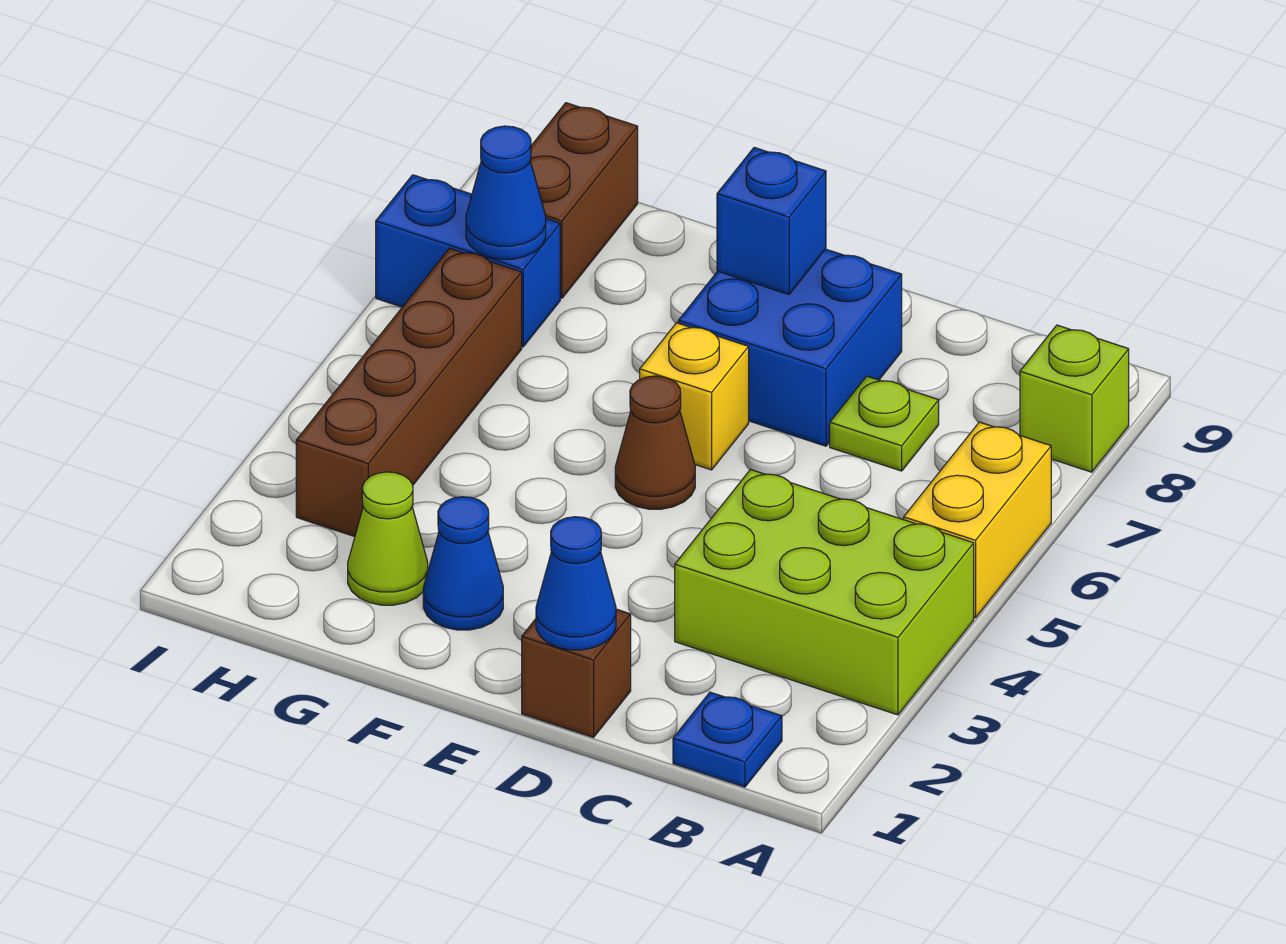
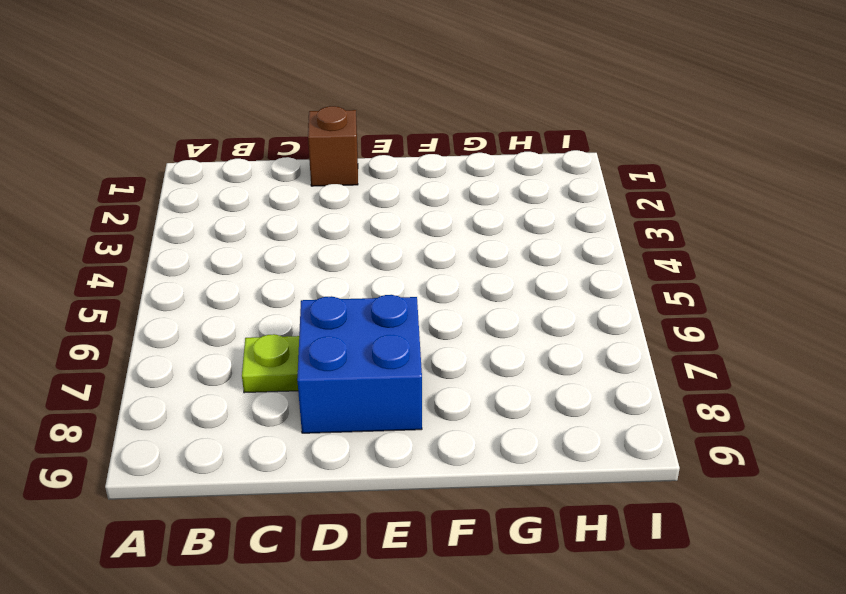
none -> lime 2x3 brick [675,470,974,715]
none -> yellow 1x2 brick [904,422,1051,618]
none -> lime 1x1 brick [1020,325,1129,472]

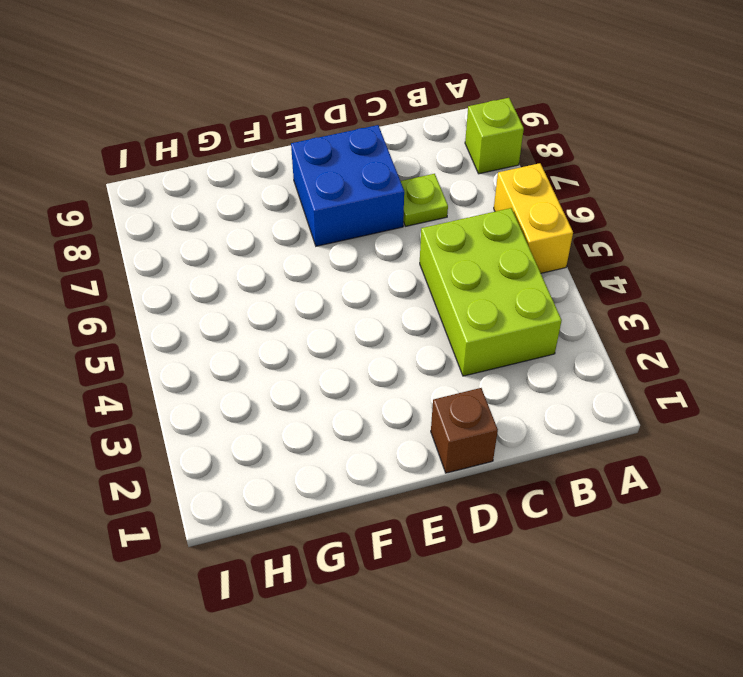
lime 2x3 brick [420,208,562,376] -> lime 2x3 brick turned to [675,470,974,715]
none -> blue 1x1 plate [673,692,782,787]
none -> brown 1x1 cone [615,376,695,509]
none -> yellow 1x1 brick [640,323,749,470]

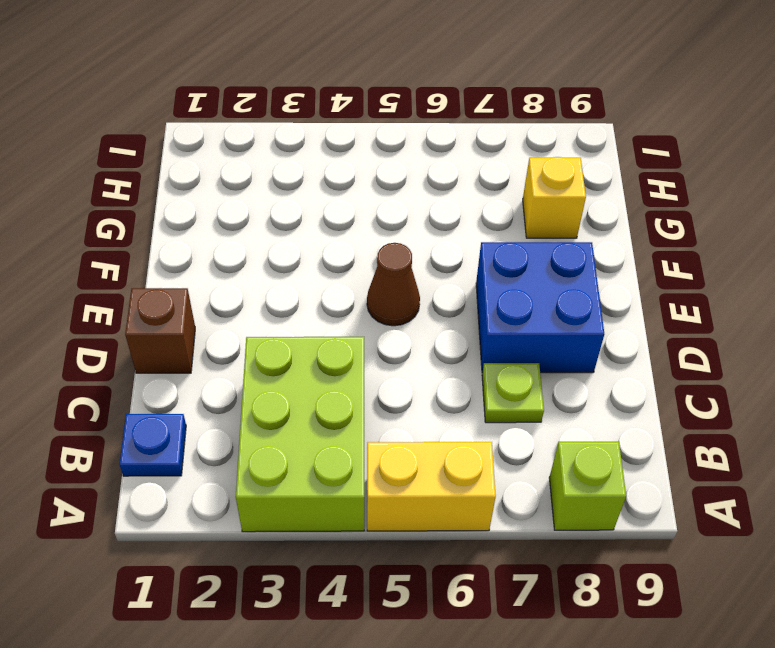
yellow 1x1 brick [523,157,586,238] -> yellow 1x1 brick moved to [640,323,749,470]
none -> blue 1x1 cone [423,497,503,630]
none -> lime 1x1 cone [348,472,428,605]
none -> brown 1x4 brick [296,248,522,537]

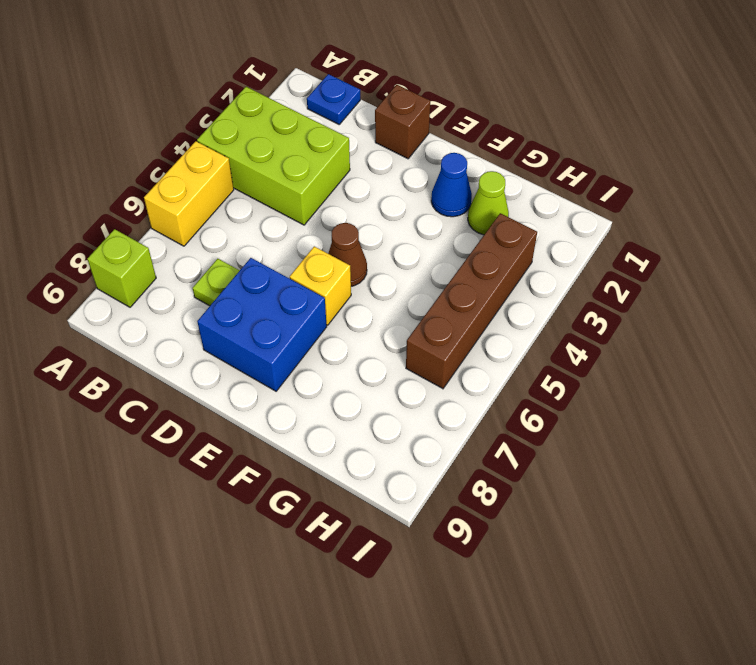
none -> blue 1x2 brick [376,175,560,347]
none -> brown 1x2 brick [530,103,638,298]
none -> blue 1x1 cone [536,517,616,650]

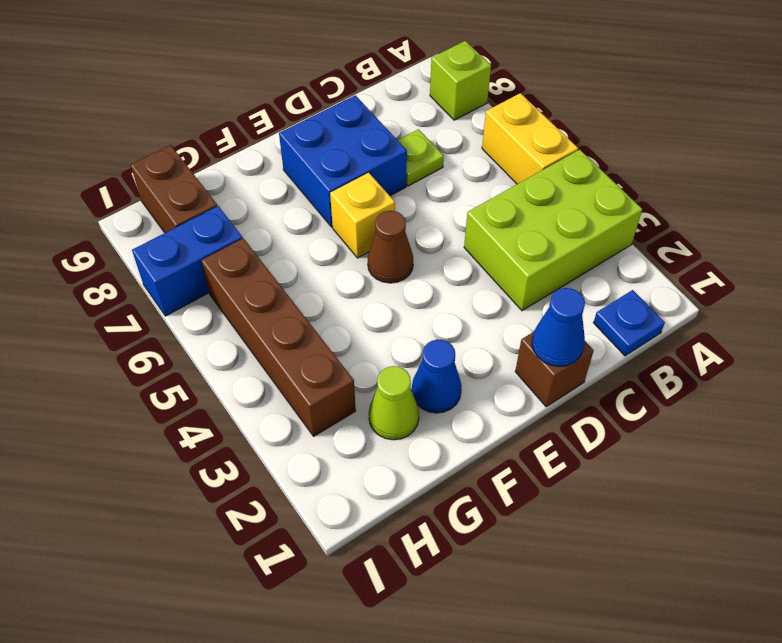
none -> blue 1x1 brick [717,147,826,294]
none -> blue 1x1 cone [466,126,546,259]

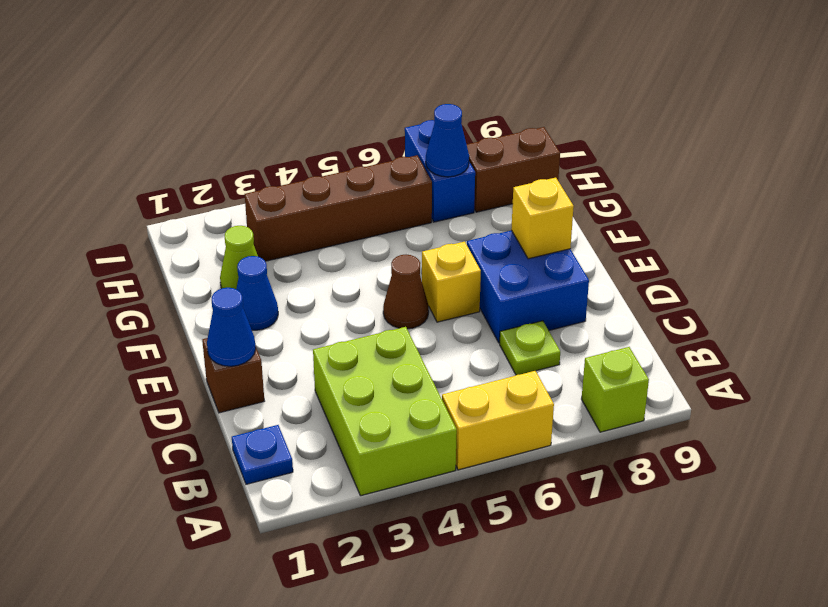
yellow 1x1 brick [511,178,574,259] -> blue 1x1 brick [717,147,826,294]

